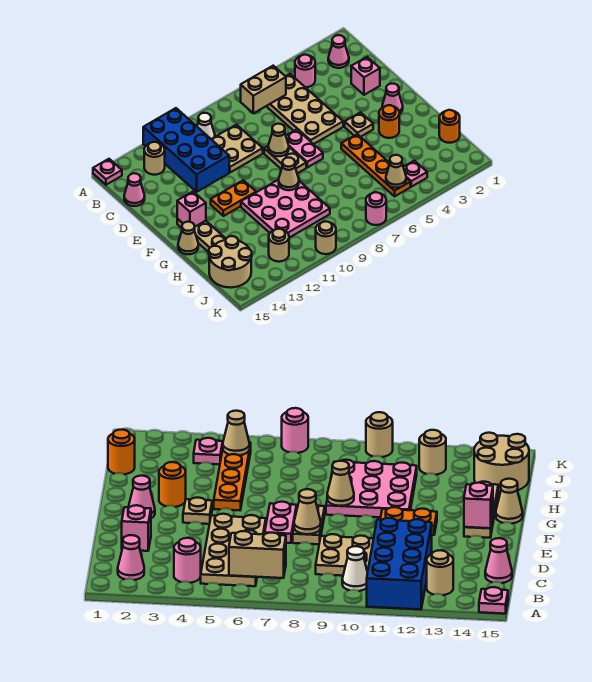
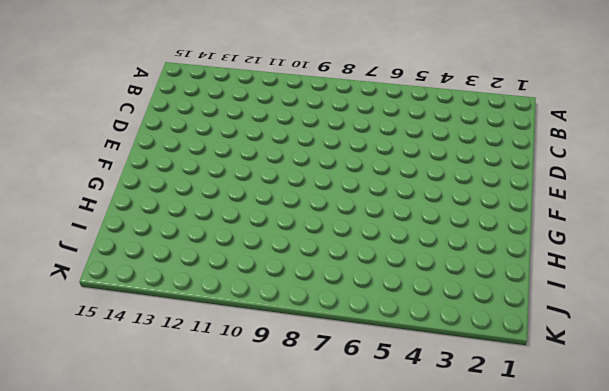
none -> blue 2x4 brick [143,108,229,192]
none -> pink 1x1 plate [93,159,122,185]
none -> pink 1x1 cone [328,35,349,68]
none -> pink 1x1 round brick [295,55,315,87]

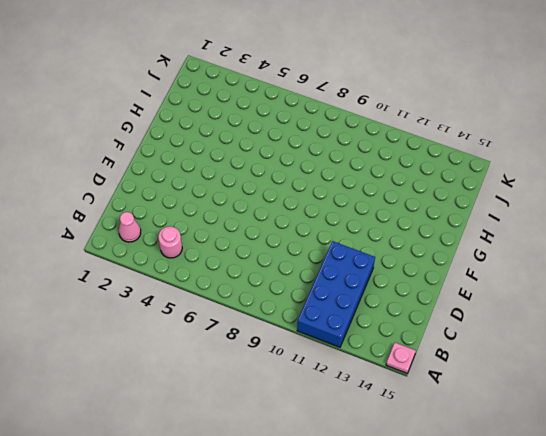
none -> tan 2x4 plate [266,74,343,144]
none -> white 1x1 cone [197,113,215,139]
none -> tan 1x1 round brick [144,142,165,175]
none -> tan 2x2 plate [211,125,263,172]

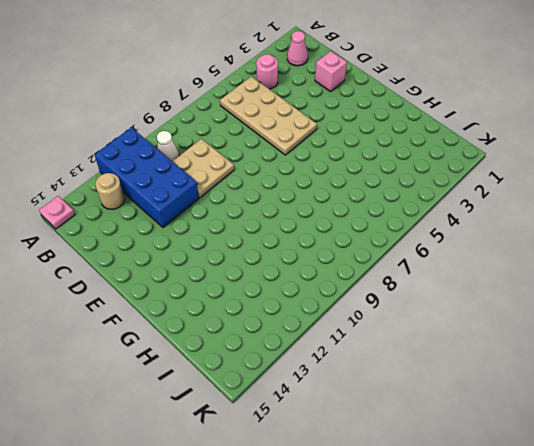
none -> pink 1x1 cone [124,173,145,206]
none -> pink 1x2 plate [286,129,323,167]
none -> tan 1x2 plate [264,146,306,173]
none -> pink 1x1 cone [382,84,403,114]

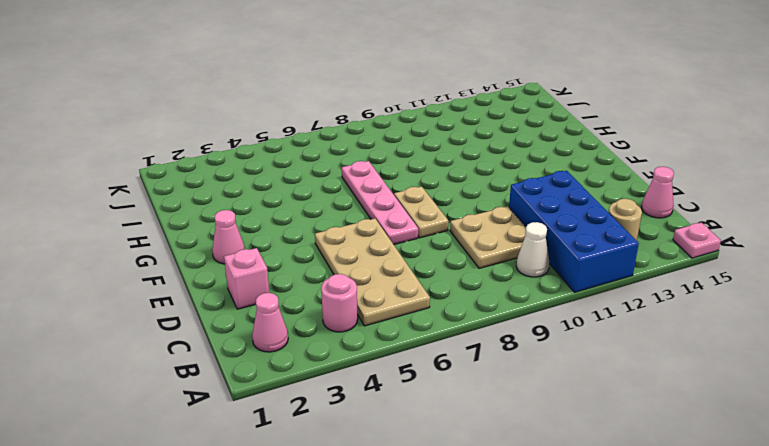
pink 1x4 plate [342,161,418,244] -> pink 1x2 plate [286,129,323,167]
none -> tan 1x1 plate [345,112,373,137]
none -> orange 1x2 plate [211,180,256,216]
none -> tan 1x3 plate [177,219,226,252]
none -> orange 1x1 round brick [379,105,399,138]

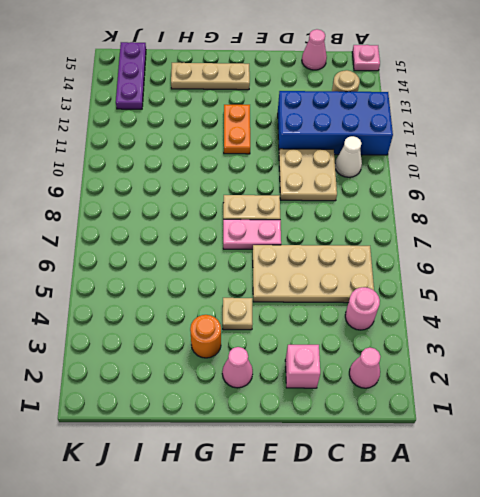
purple 1x3 plate [116,42,146,109] -> tan 2x2 round brick [209,236,252,288]
none -> orange 1x4 plate [341,134,410,196]
none -> pink 3x3 plate [241,180,330,238]
none -> tan 1x1 cone [178,222,198,254]
none -> orange 1x1 round brick [439,110,460,143]

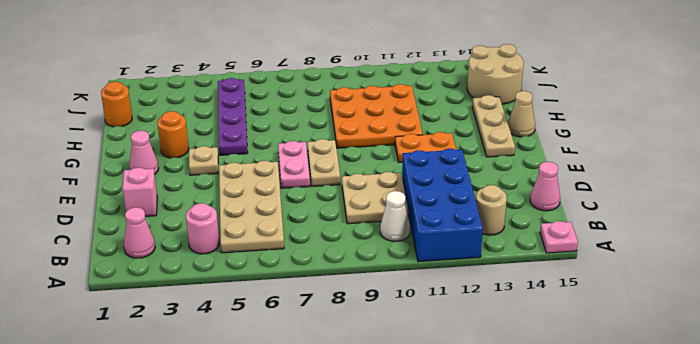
purple 1x4 plate [218,78,248,155] -> orange 1x4 plate [341,134,410,196]
orange 3x3 plate [330,84,423,148] -> pink 3x3 plate [241,180,330,238]
none -> pink 1x1 plate [403,161,427,187]
none -> tan 1x1 round brick [269,229,289,262]
none -> pink 1x1 round brick [366,192,386,225]
none -> tan 1x1 round brick [316,221,336,254]

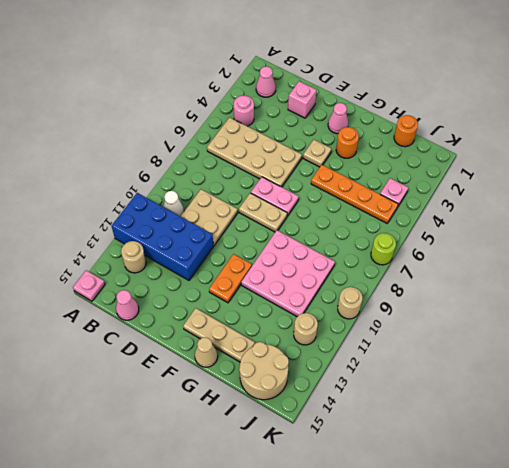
lime 1x1 round brick [371,233,396,265] -> pink 1x1 round brick [366,192,386,225]
none -> tan 1x2 brick [241,66,286,113]
none -> tan 1x1 cone [268,124,289,156]
none -> pink 1x1 brick [177,192,206,227]
none -> tan 1x1 cone [279,158,299,190]

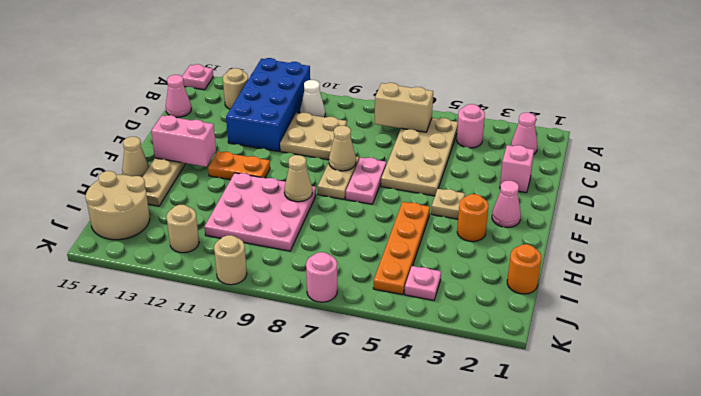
pink 1x2 brick [151,115,216,167] -> pink 1x1 brick [177,192,206,227]
none -> tan 1x1 cone [386,155,406,188]

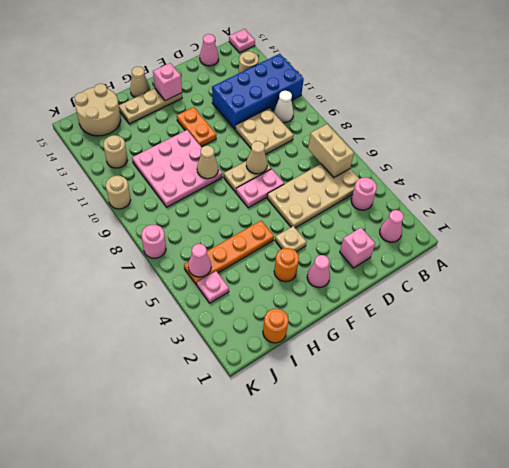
pink 1x1 cone [188,244,211,277] -> tan 1x1 cone [386,155,406,188]

